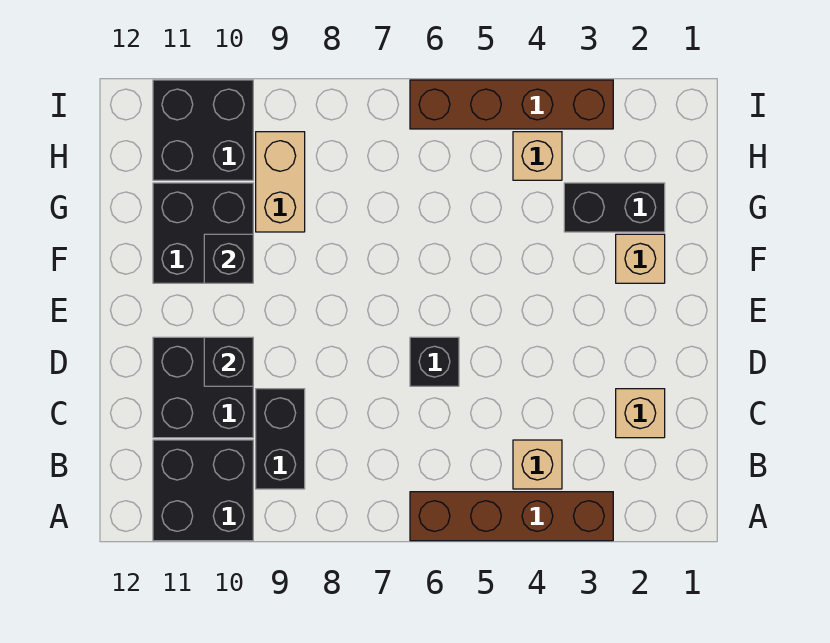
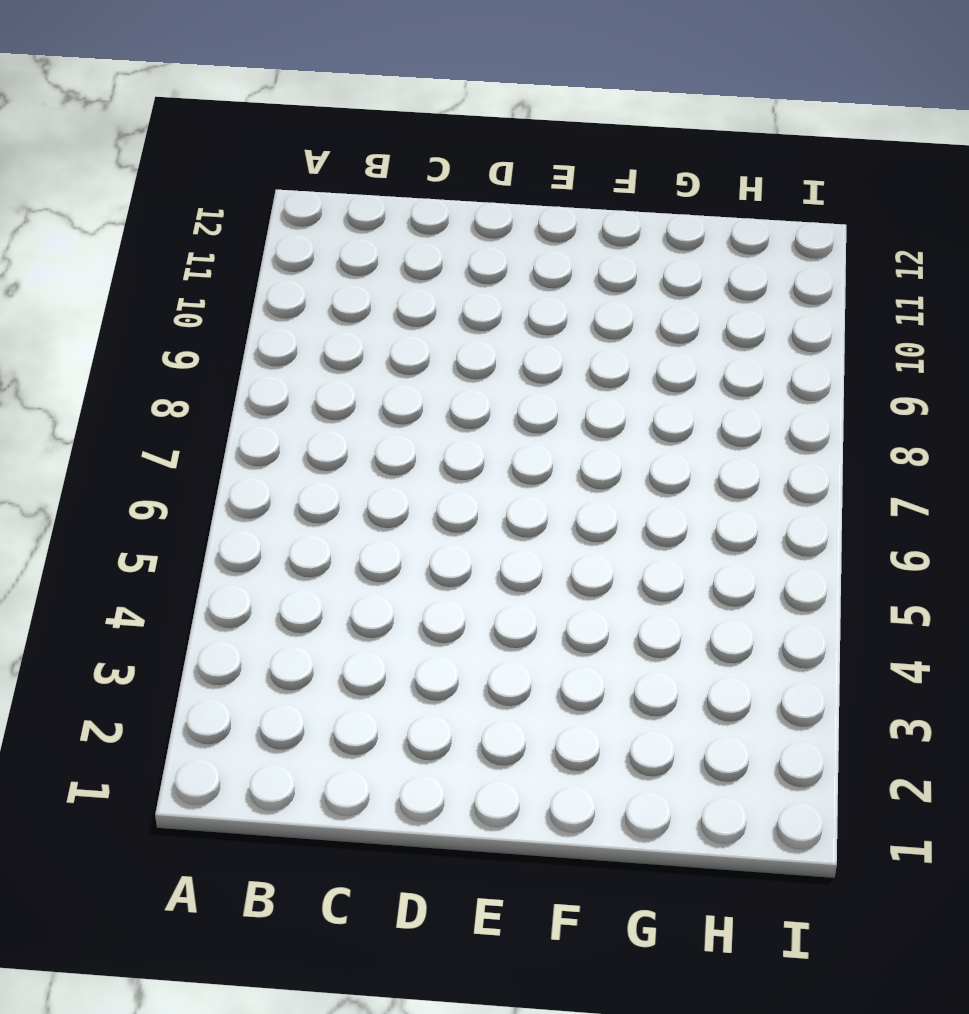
none -> brown 1x4 brick [410,492,613,541]
none -> black 2x2 brick [153,440,253,541]
none -> tan 1x1 brick [513,440,562,489]

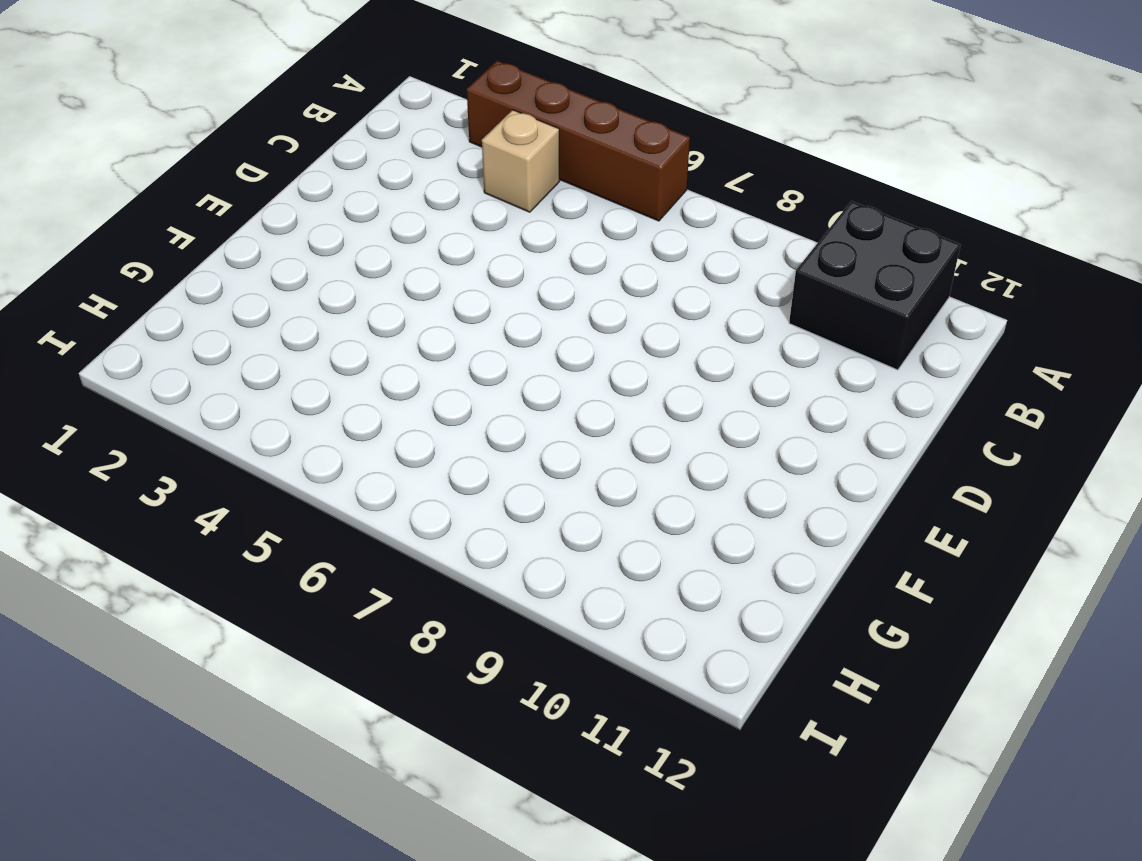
none -> black 1x2 brick [256,389,305,489]
none -> tan 1x1 brick [616,389,665,438]
none -> black 2x2 brick [153,337,253,438]

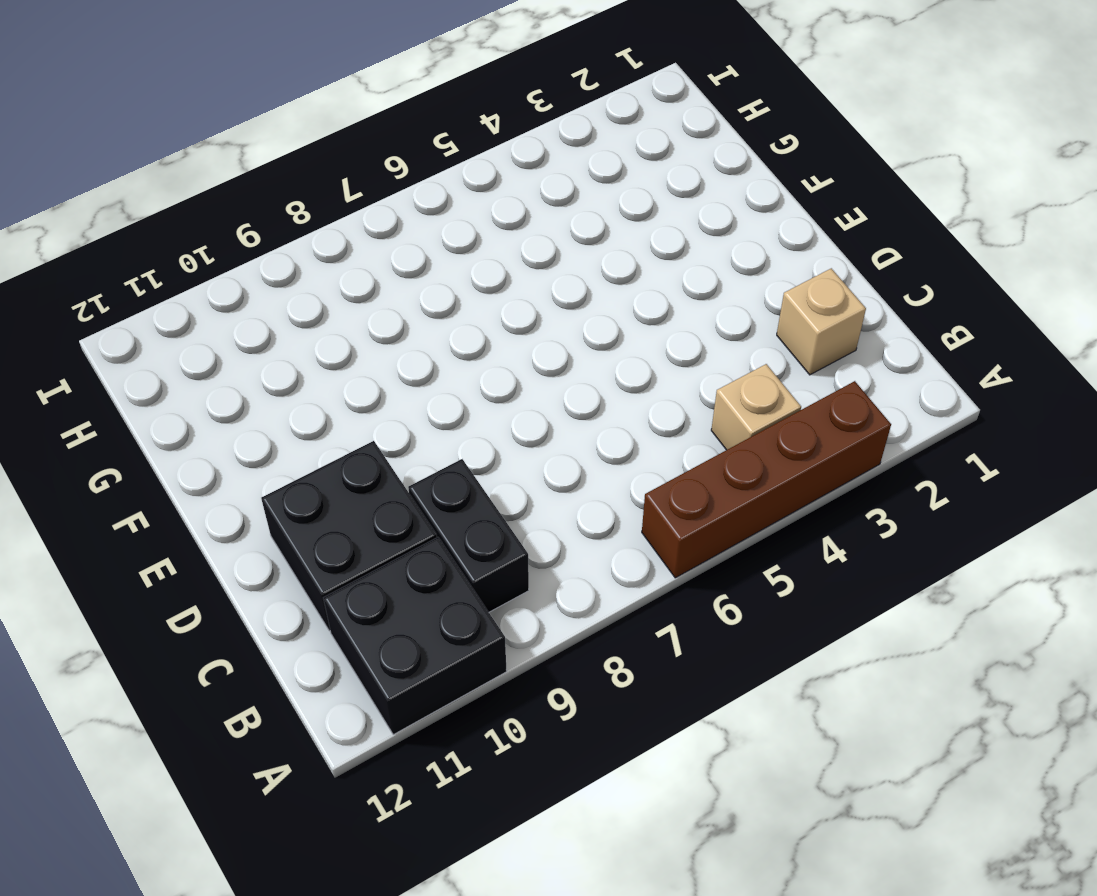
none -> black 1x1 brick [410,337,459,386]
none -> tan 1x1 brick [616,234,665,283]
none -> black 2x2 brick [153,183,253,283]

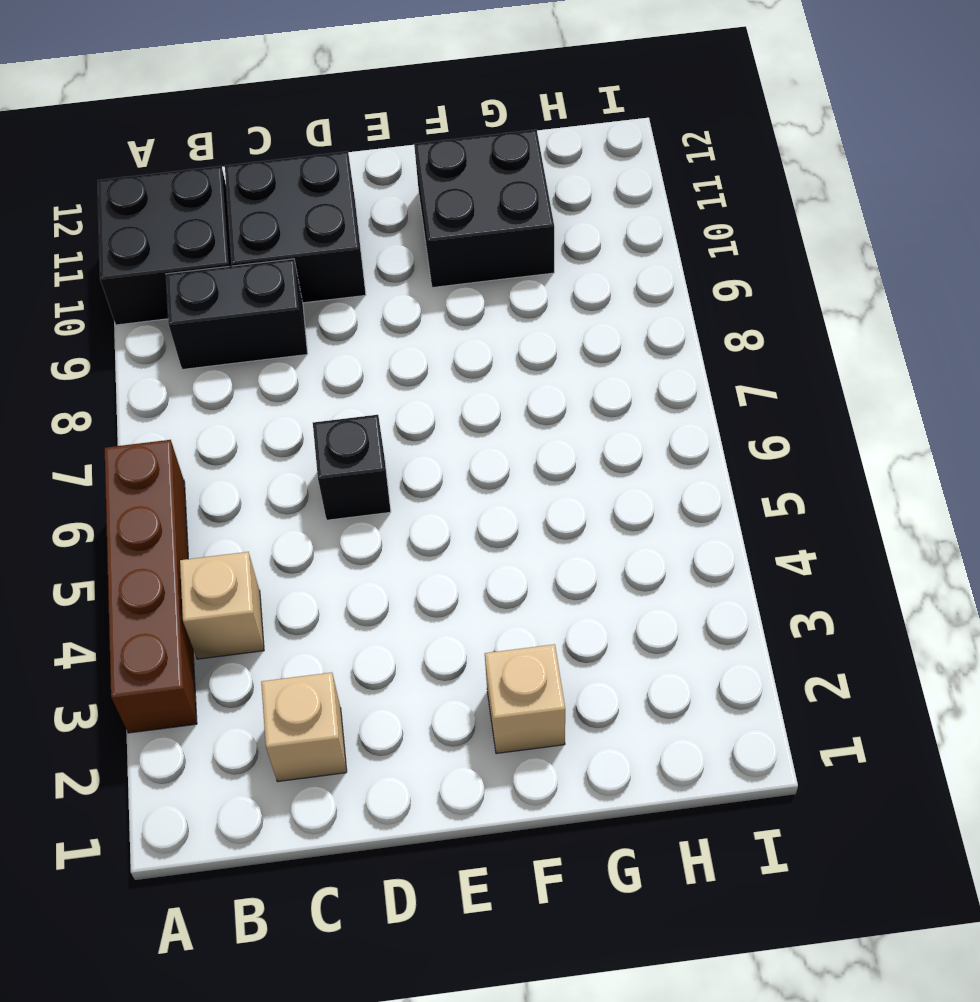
none -> black 1x2 brick [564,183,665,232]
none -> tan 1x2 brick [256,132,305,232]
none -> tan 1x1 brick [513,132,562,180]

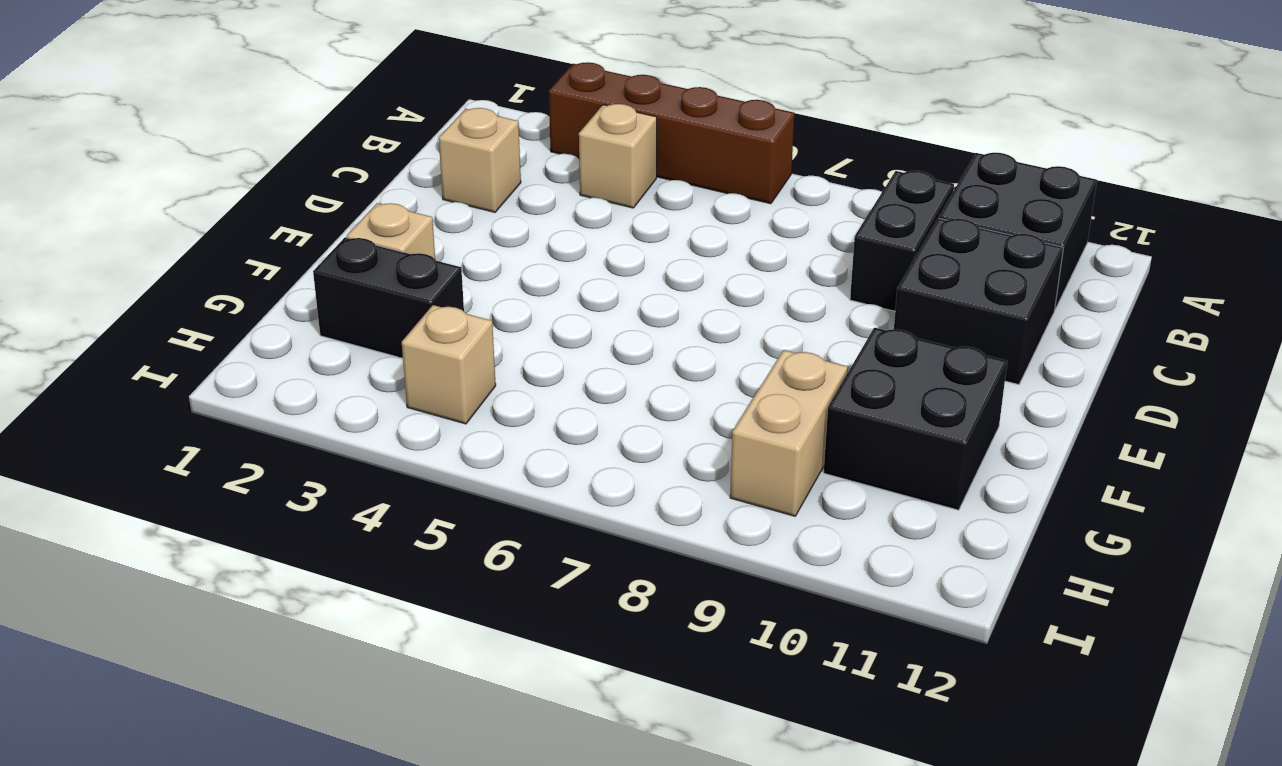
none -> black 1x1 brick [410,337,459,386]
none -> black 2x2 brick [153,80,253,180]
none -> brown 1x4 brick [410,80,613,129]

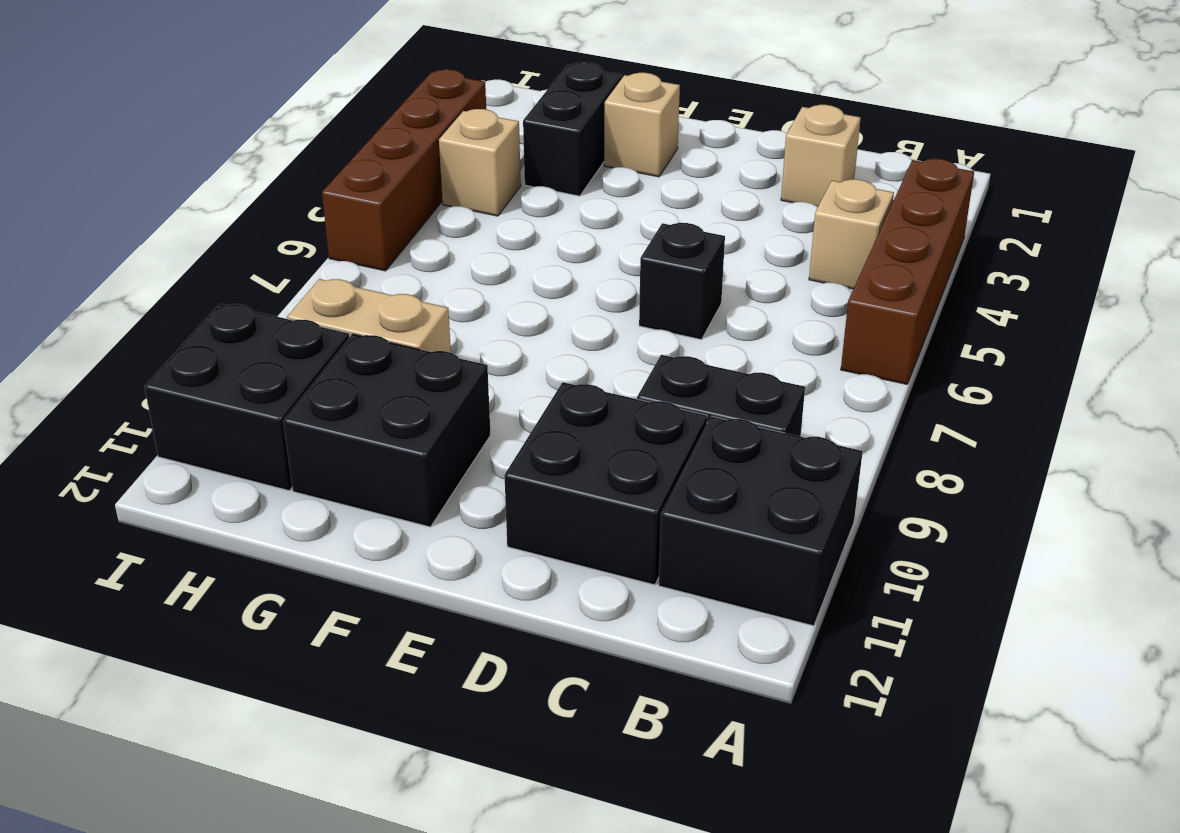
none -> black 1x1 brick [204,337,253,386]
none -> black 1x1 brick [204,234,253,283]

